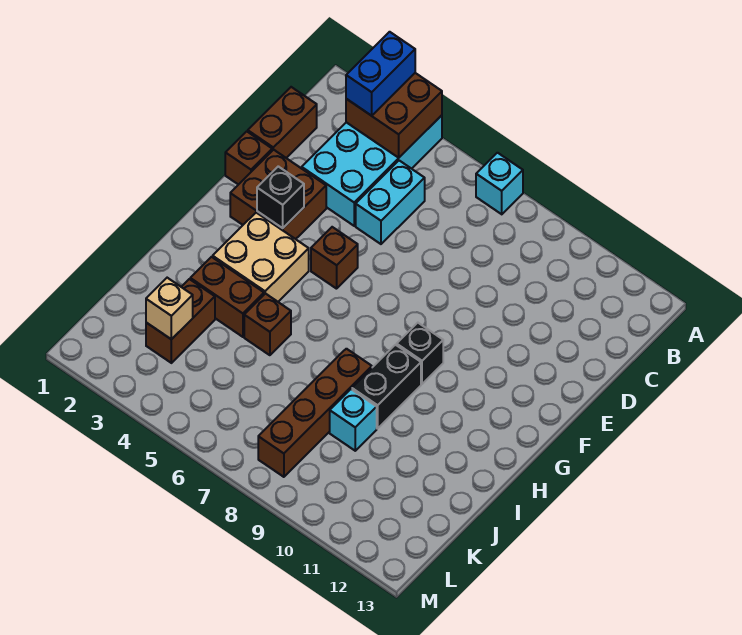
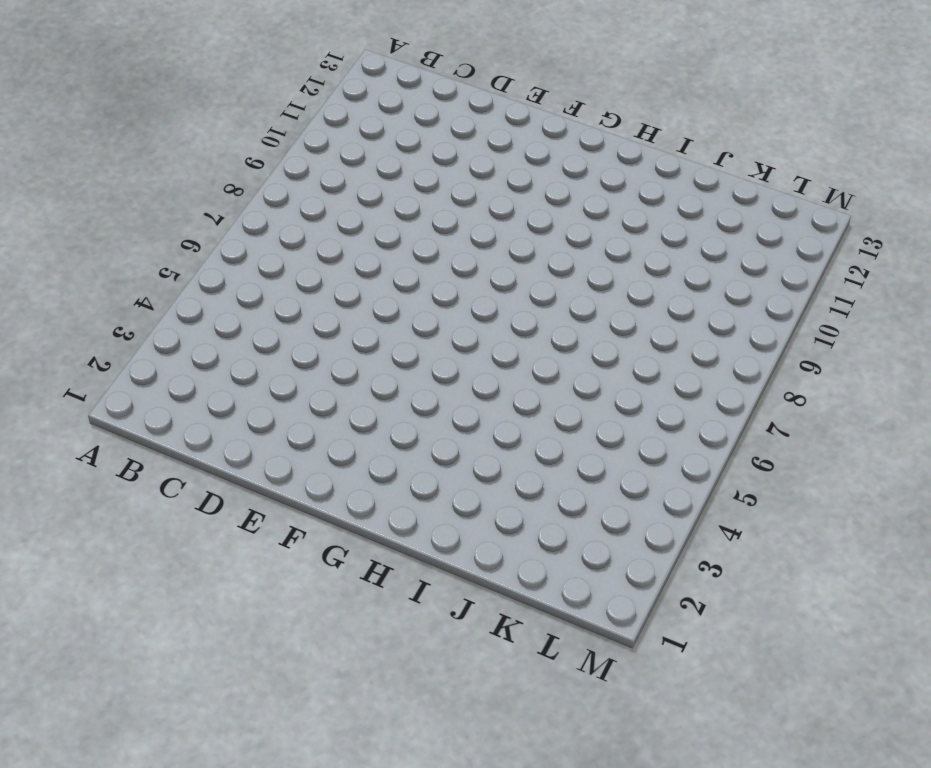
none -> cyan 2x4 brick [302,115,442,226]
none -> cyan 1x1 brick [476,153,523,214]
none -> brown 1x2 brick [248,87,317,158]

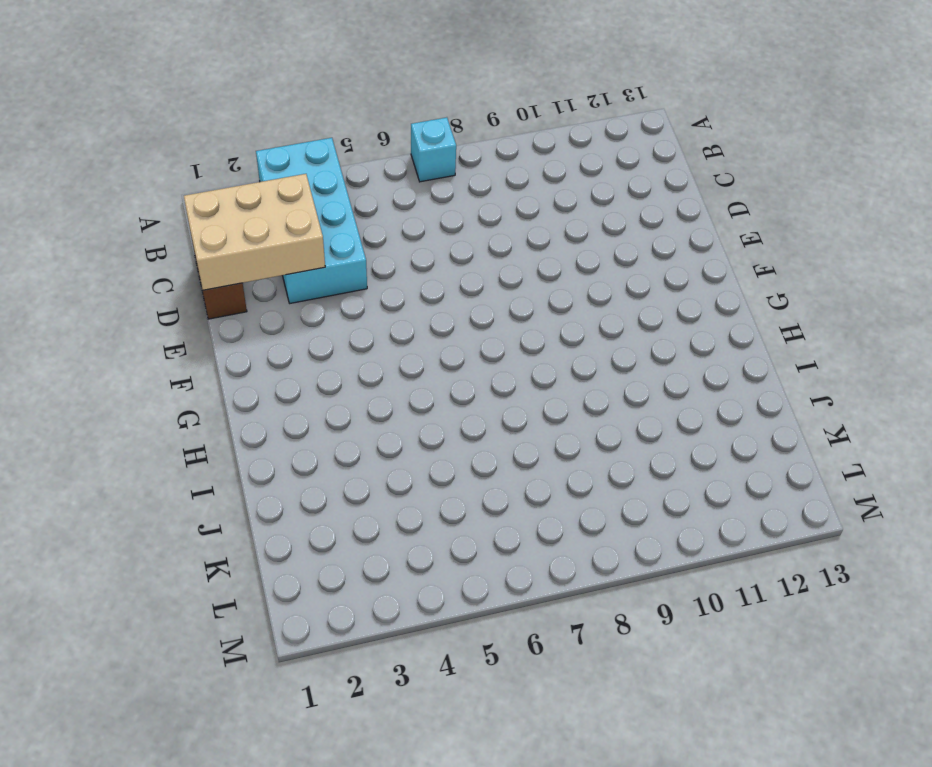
tan 2x3 brick [184,174,325,290] -> none
none -> cyan 1x2 brick [356,161,425,244]
none -> brown 1x1 brick [225,131,272,185]
none -> brown 2x2 brick [230,150,326,239]

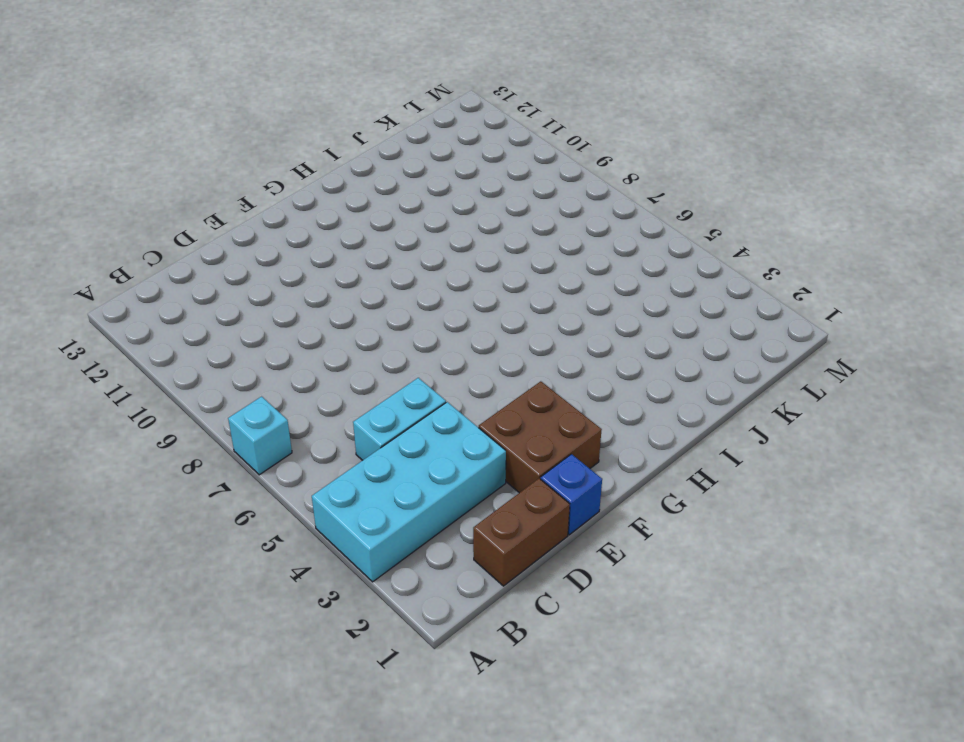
blue 1x1 brick [541,454,602,535] -> brown 1x1 brick [225,131,272,185]
none -> brown 1x1 brick [311,227,358,289]
none -> tan 2x2 brick [213,213,309,302]
none -> black 1x1 brick [397,323,443,384]

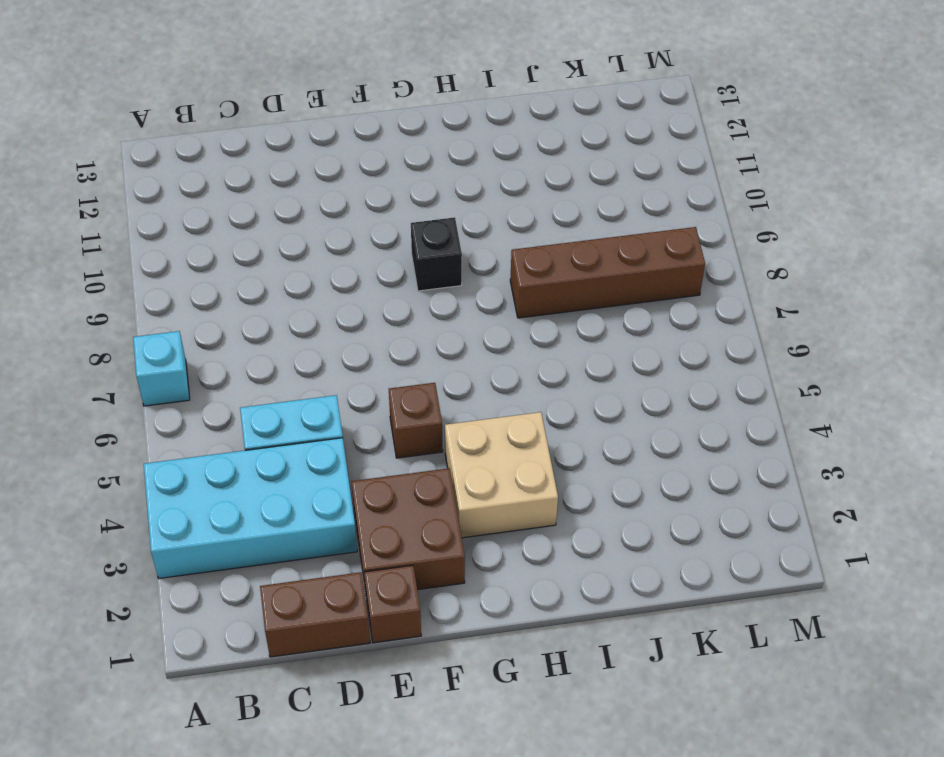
none -> black 1x2 brick [352,345,421,429]
none -> brown 1x2 brick [190,257,264,337]
none -> brown 1x1 brick [244,293,291,355]

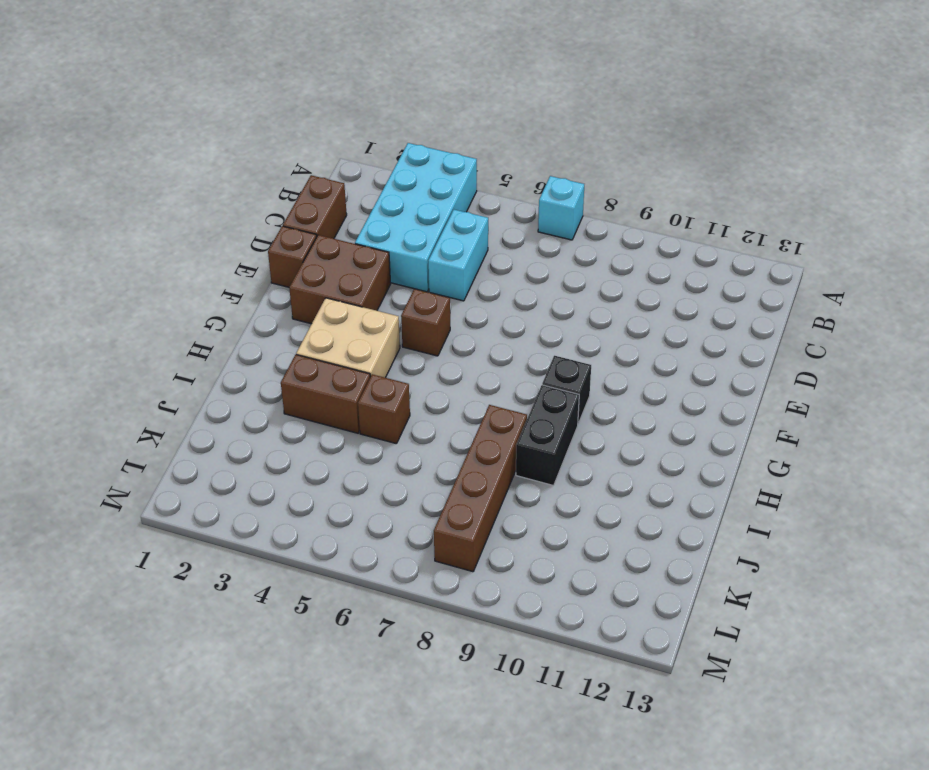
none -> brown 1x2 brick [146,279,215,363]
none -> cyan 1x1 brick [330,389,377,451]
none -> brown 2x2 brick [346,73,442,158]

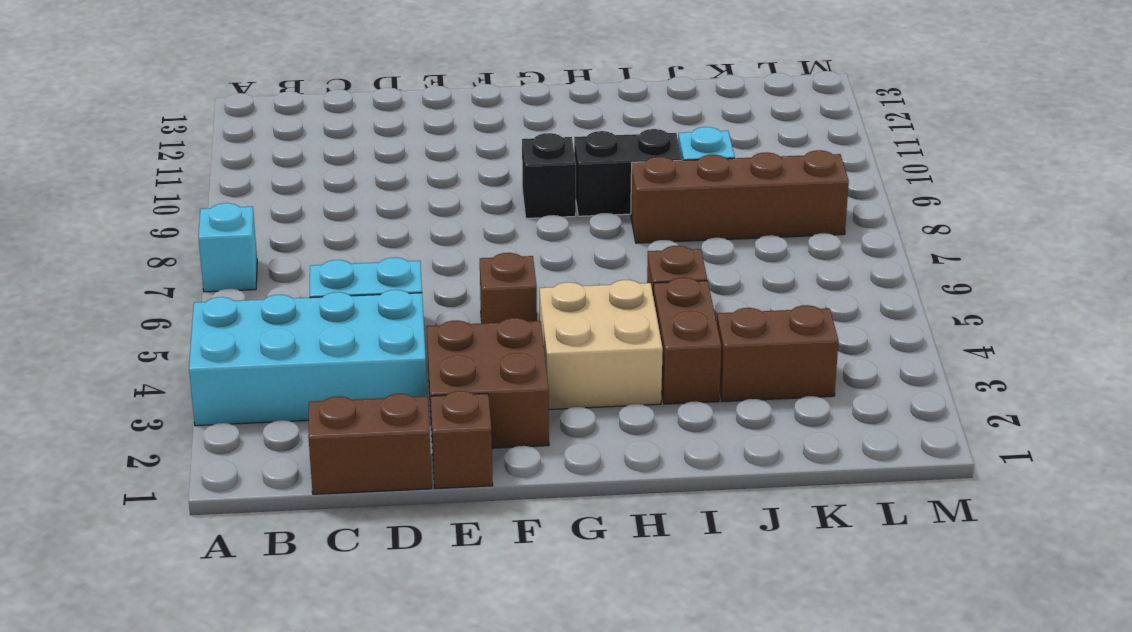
none -> brown 2x2 brick [346,73,442,158]
none -> black 1x1 brick [257,166,304,228]
none -> tan 1x1 brick [146,278,193,339]

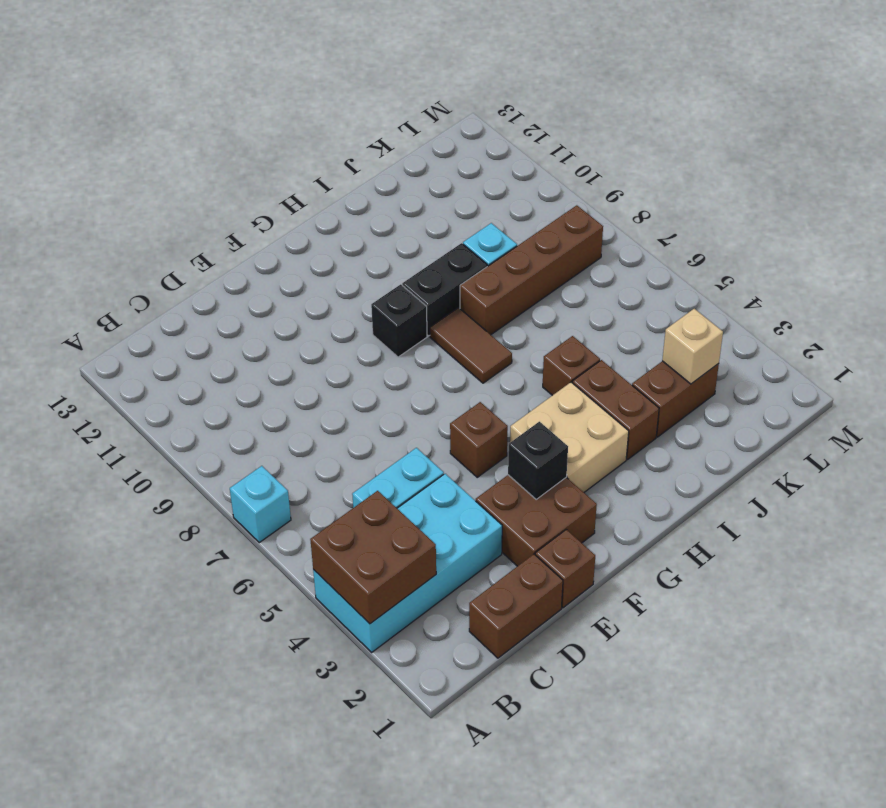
brown 1x2 tile [430,308,512,383] -> none
none -> blue 1x2 brick [346,32,415,116]

